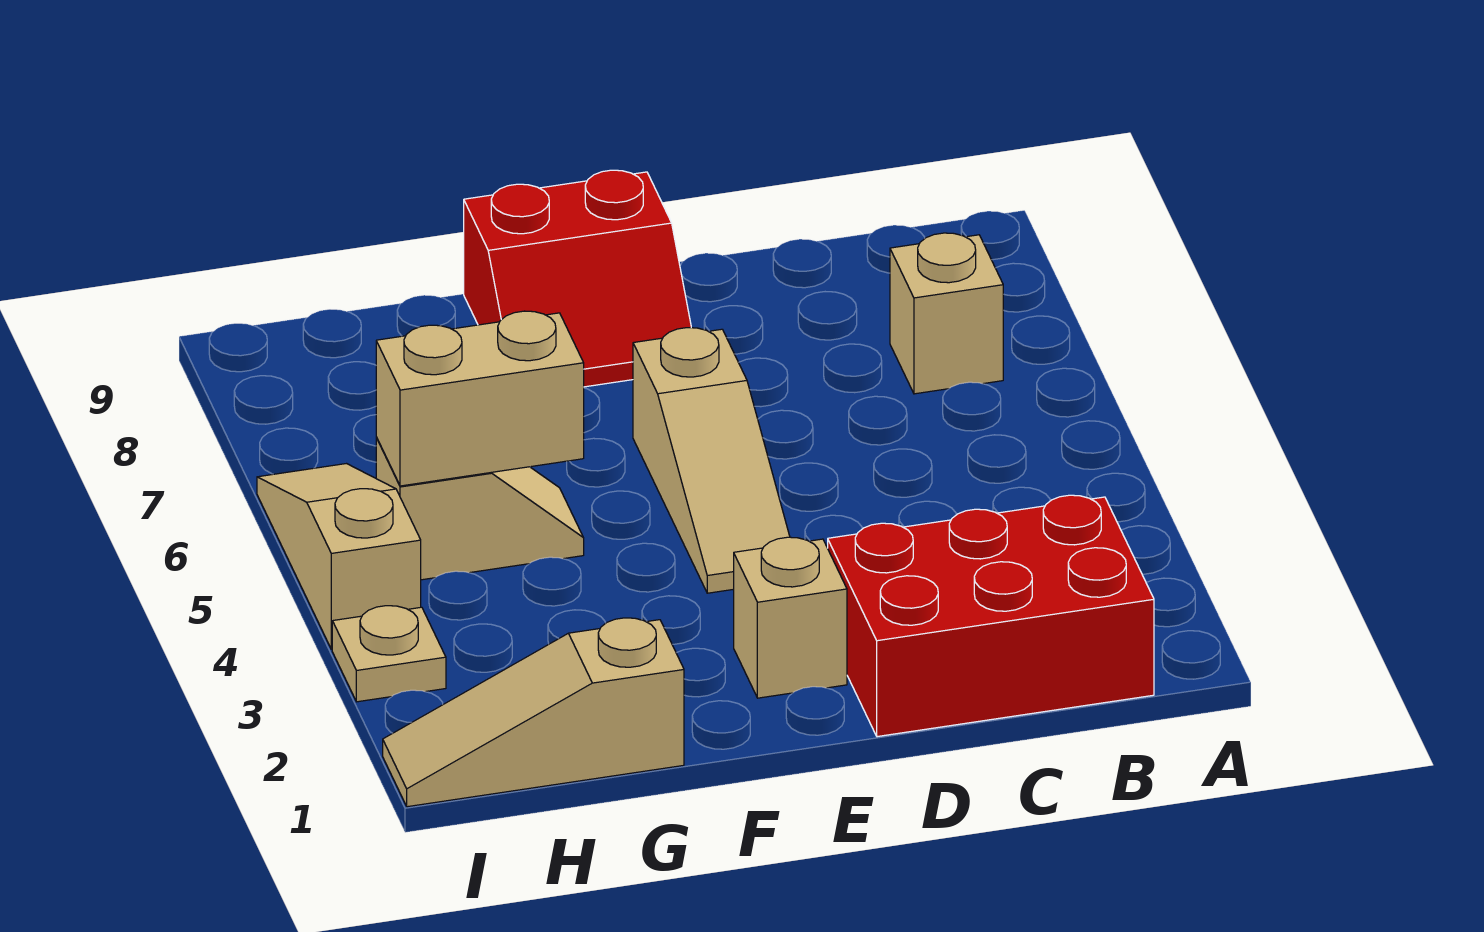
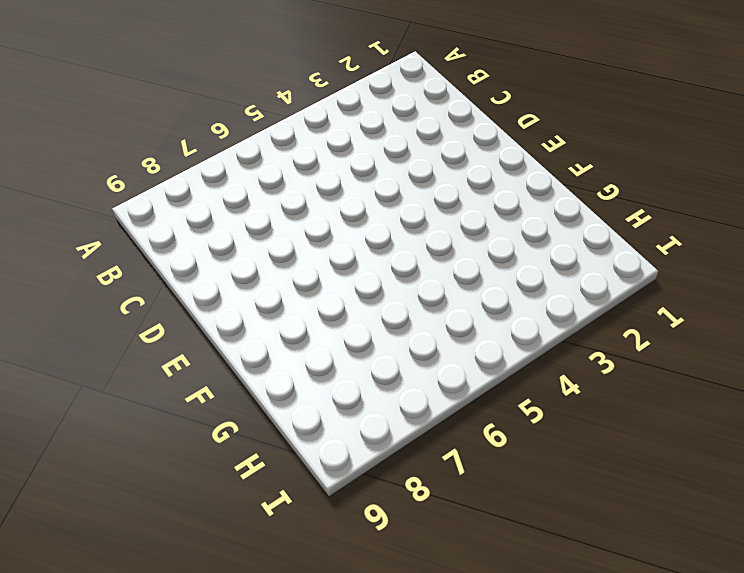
none -> red 2x3 brick [828,495,1154,737]
none -> tan 1x1 brick [890,233,1003,394]

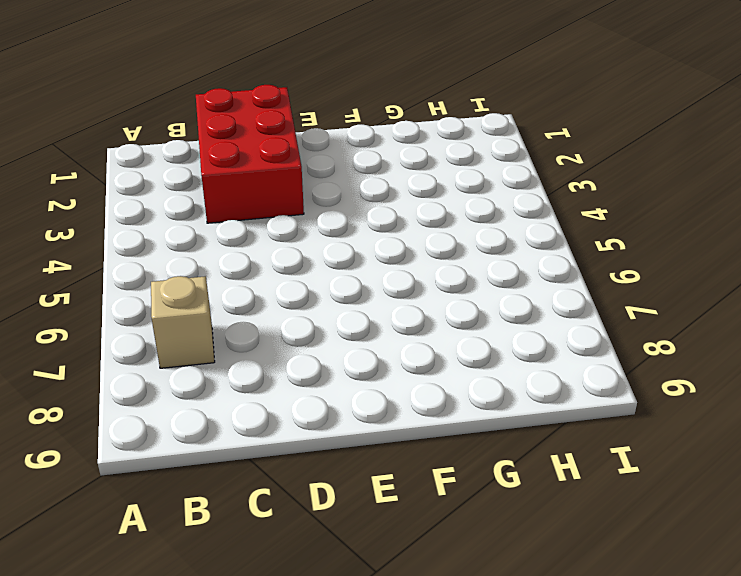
red 2x3 brick [196,85,304,223] -> red 2x3 brick turned to [828,495,1154,737]
none -> tan 1x1 brick [734,537,847,698]
none -> tan 1x3 slope [633,328,790,593]

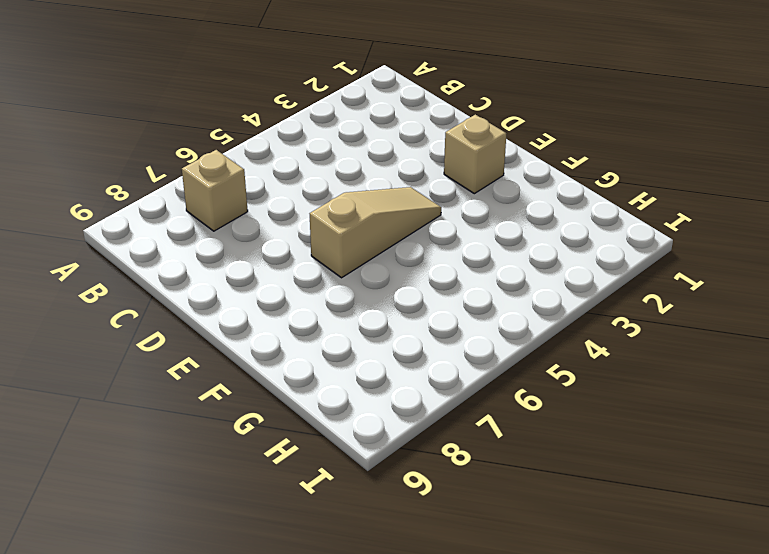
none -> red 2x3 brick [828,495,1154,737]
none -> red 2x2 slope [464,170,691,387]

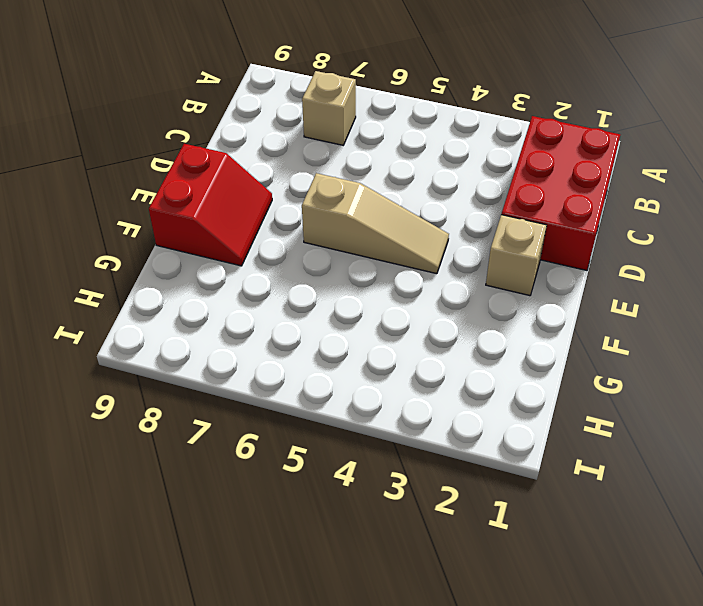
none -> tan 1x3 slope [383,618,684,807]
none -> tan 1x2 slope [376,437,584,580]

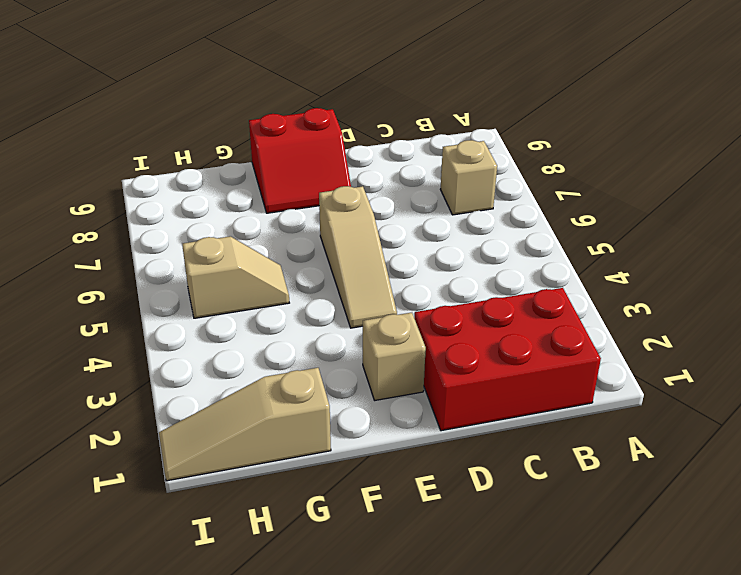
none -> tan 1x1 plate [332,606,446,702]
none -> tan 1x3 slope [257,464,421,649]

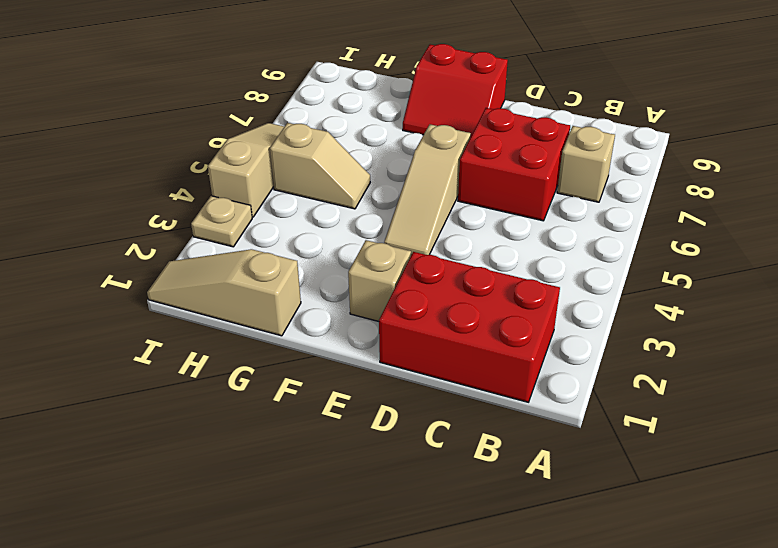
red 2x2 brick [458,108,570,221] -> none
none -> tan 1x2 brick [376,311,584,486]

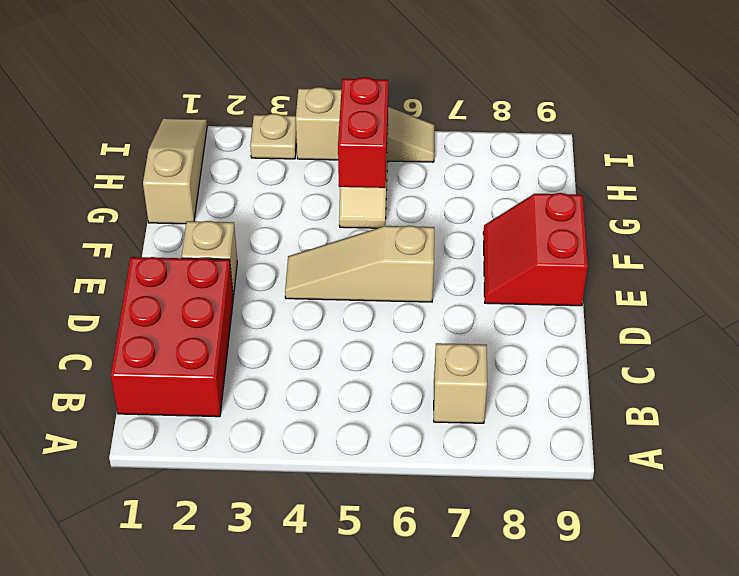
red 1x2 brick [338,77,388,188] -> tan 1x2 brick [376,311,584,486]

